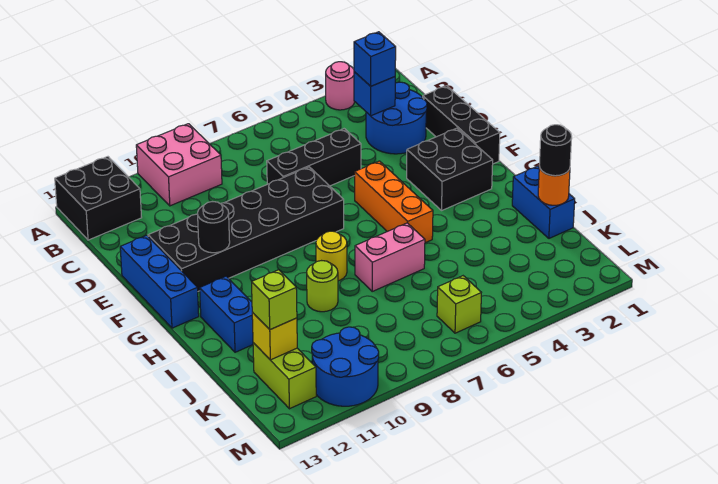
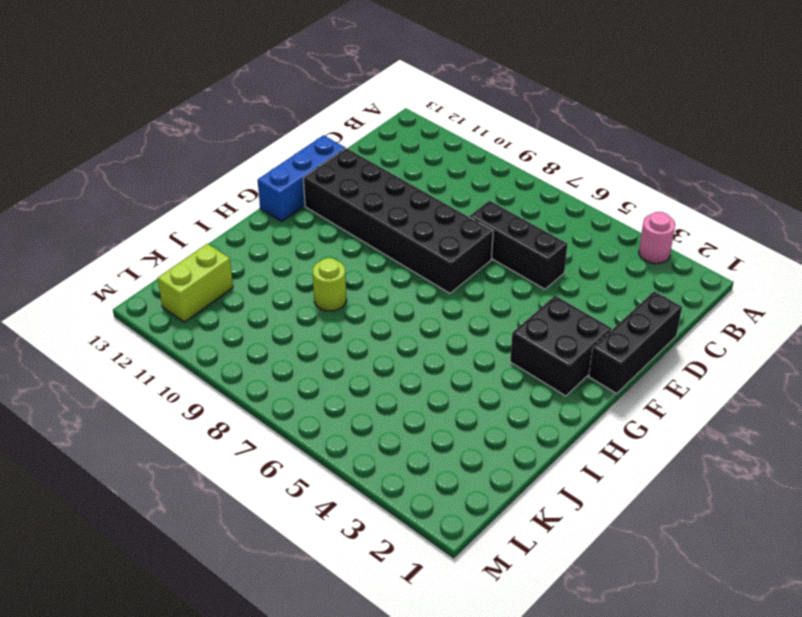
none -> pink 2x2 brick [136,124,222,206]
none -> black 2x2 brick [55,157,142,240]
none -> blue 2x2 round brick [366,82,427,154]

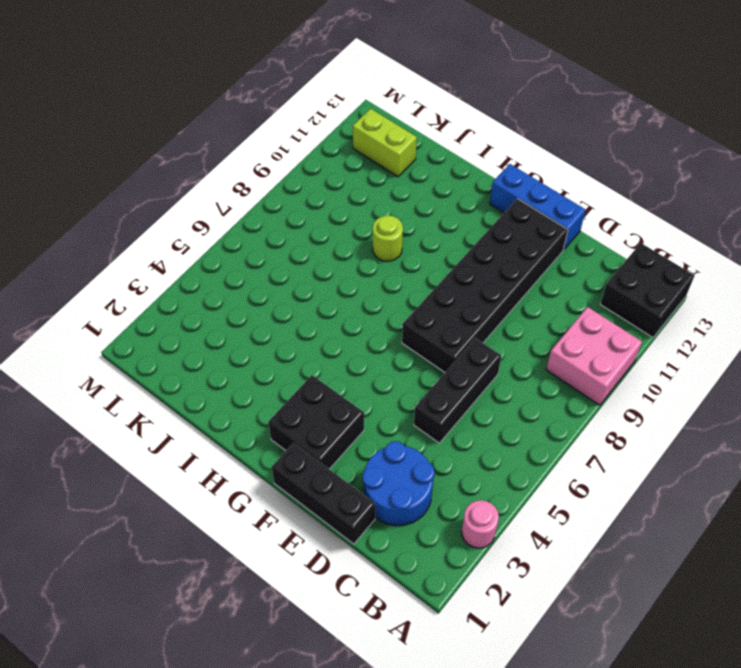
none -> orange 1x3 brick [355,161,433,243]
none -> yellow 1x1 round brick [316,231,347,281]
none -> blue 1x2 brick [200,276,253,352]

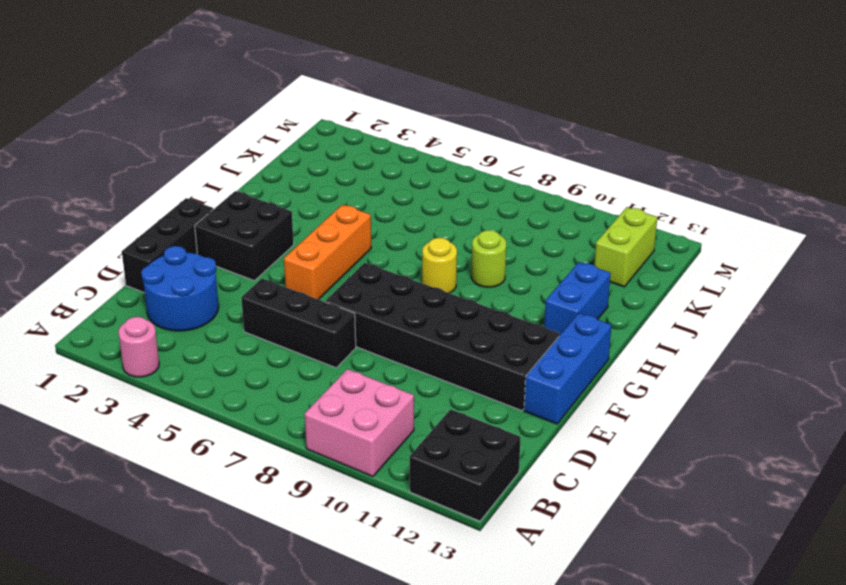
none -> blue 1x2 brick [512,166,575,238]
none -> pink 1x2 brick [355,223,425,291]
none -> lime 1x1 brick [437,276,481,333]

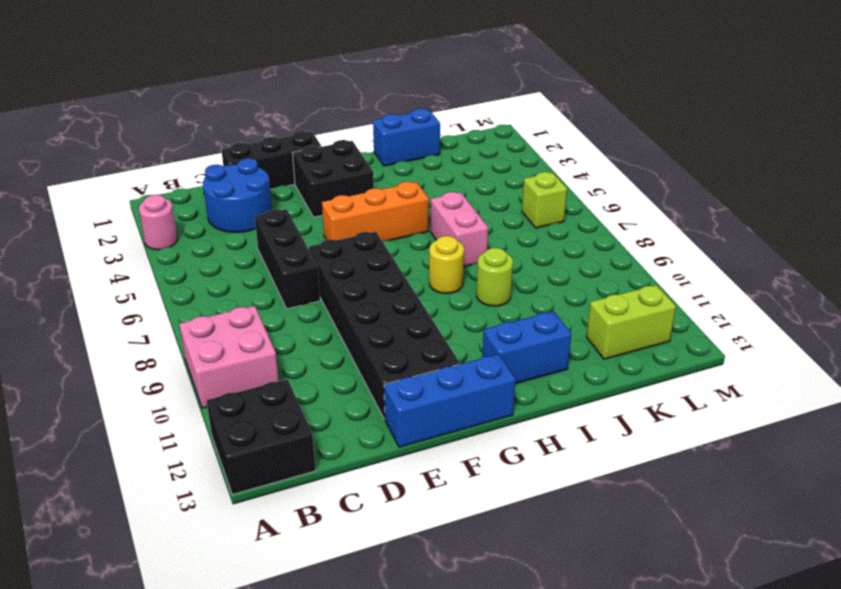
none -> blue 2x2 round brick [312,327,379,406]
none -> blue 1x1 brick [354,72,395,116]
none -> black 1x1 round brick [198,202,230,253]

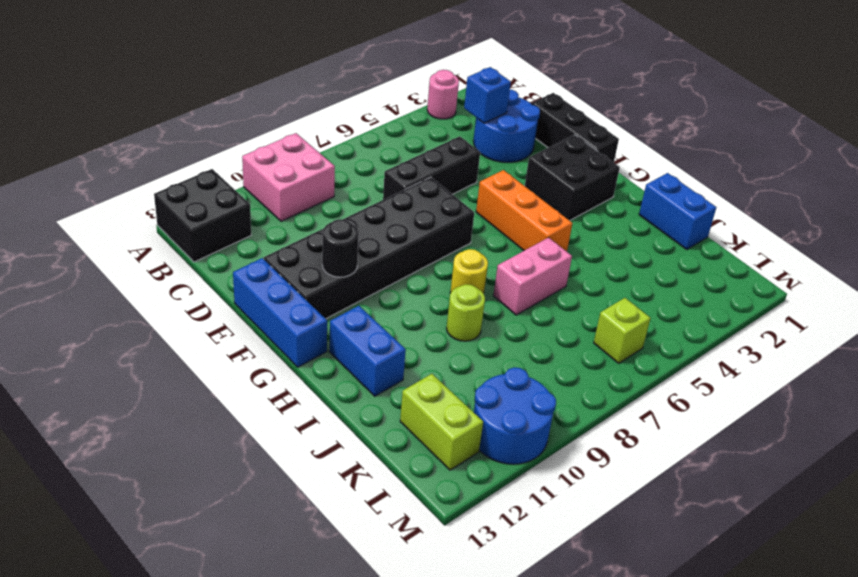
none -> orange 1x1 round brick [538,166,570,205]
none -> yellow 1x1 brick [252,313,297,360]
none -> blue 1x1 brick [354,32,396,86]

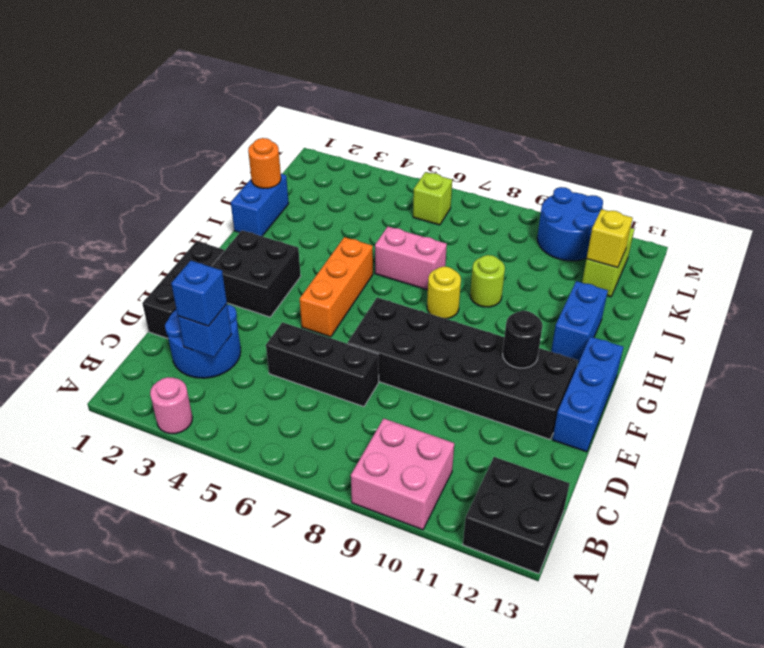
none -> black 1x1 round brick [539,125,572,176]
none -> lime 1x1 brick [252,270,297,330]

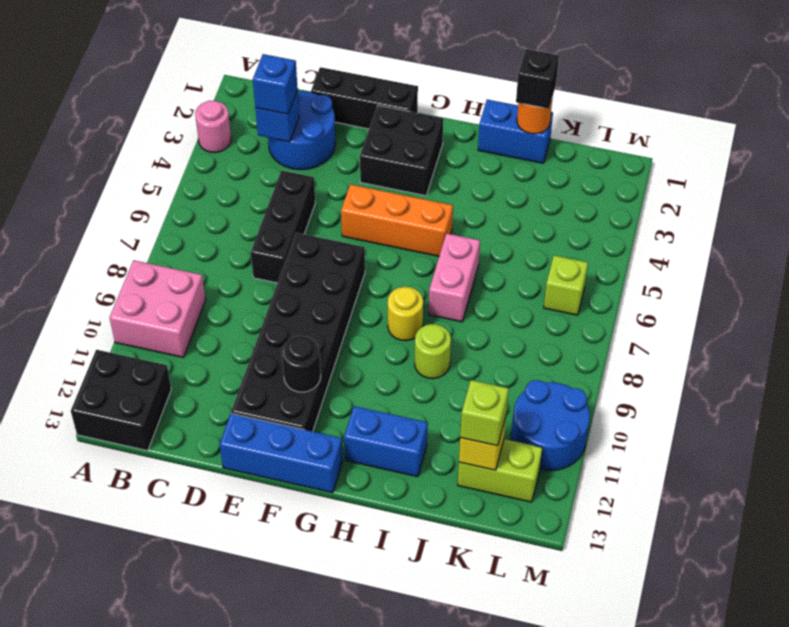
black 1x1 brick [516,49,559,109] -> black 1x1 round brick [539,125,572,176]

